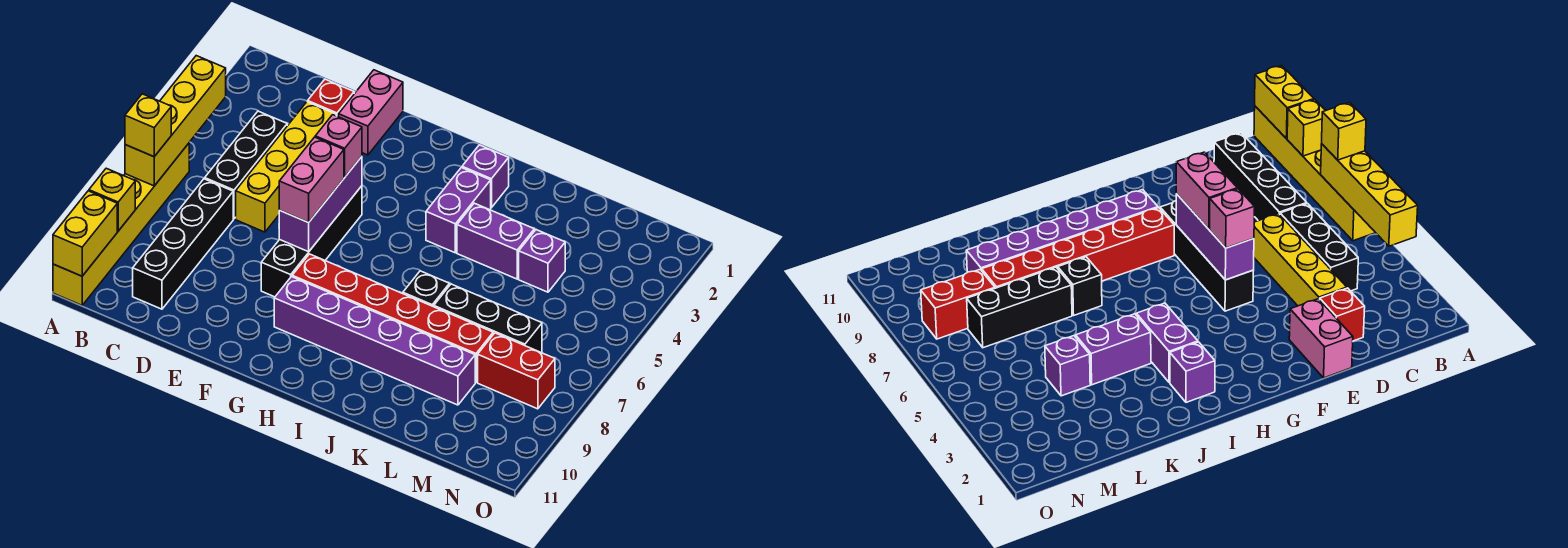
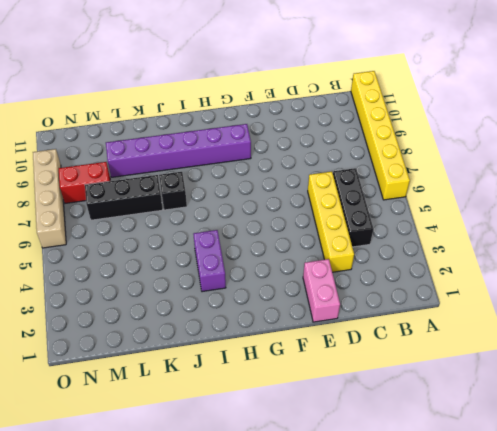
tan 1x4 brick [33,149,66,248] -> none
none -> black 1x4 brick [133,179,233,309]
none -> red 1x1 brick [308,79,354,117]
none -> black 1x4 brick [261,186,362,297]

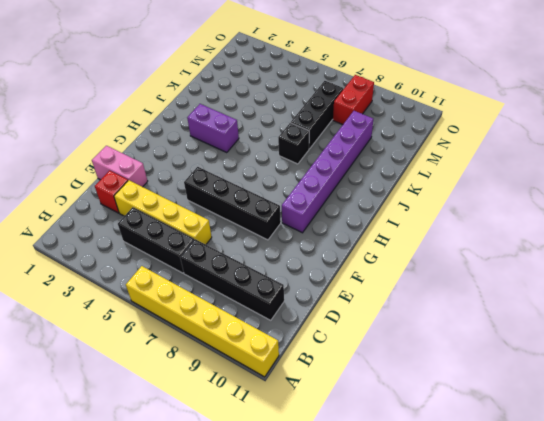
none -> red 1x6 brick [292,254,493,382]
none -> purple 1x1 brick [462,145,509,208]
none -> purple 1x2 brick [457,203,534,279]

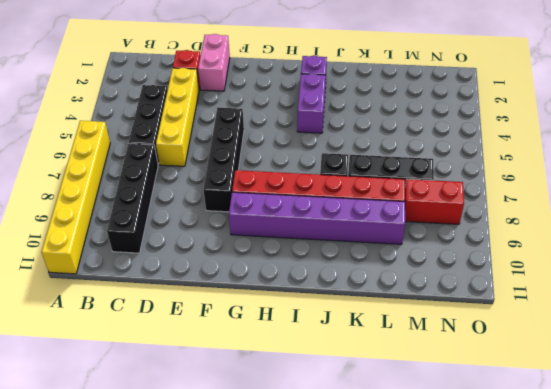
none -> purple 1x2 brick [457,203,534,279]
none -> purple 1x1 brick [519,230,565,292]
none -> yellow 1x4 brick [125,56,226,186]

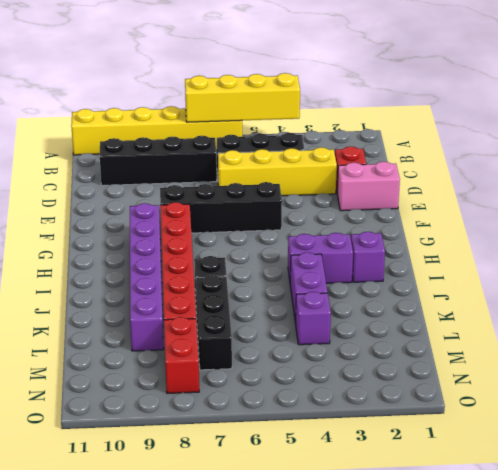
none -> yellow 1x1 brick [89,168,135,231]
none -> yellow 1x2 brick [53,191,117,276]
none -> purple 1x3 brick [279,157,362,252]

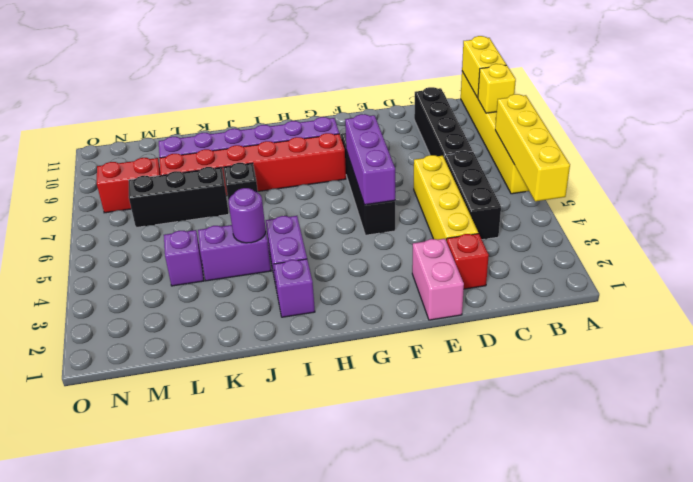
purple 1x1 round brick [229,188,266,243] -> none
none -> yellow 1x1 brick [125,94,171,157]
none -> pink 1x1 brick [315,115,362,177]
none -> pink 1x2 brick [279,137,344,222]

